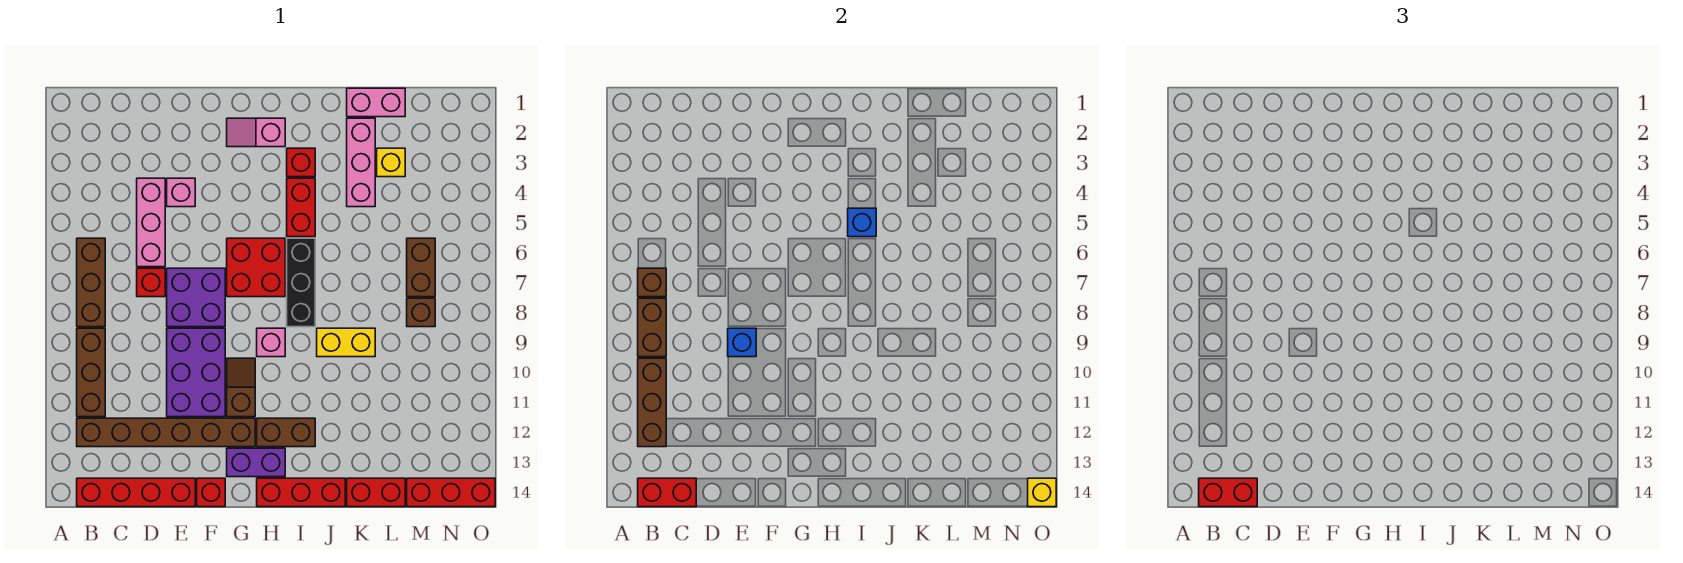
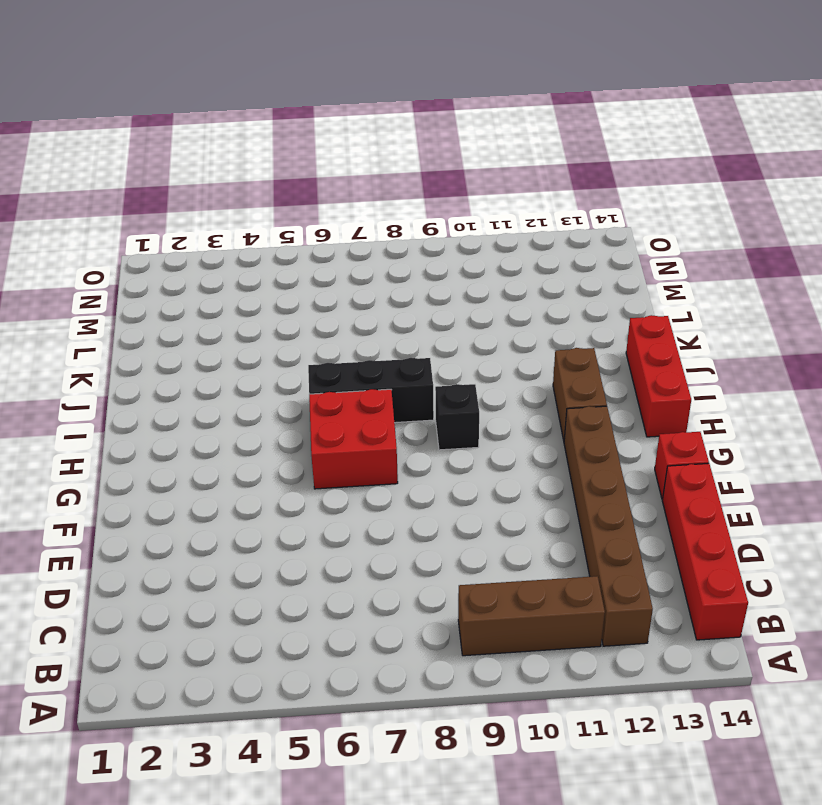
black 1x1 brick [435,384,479,450] -> pink 1x1 brick [257,328,285,357]
none -> brown 1x3 brick [77,238,105,327]
none -> pink 1x3 brick [137,178,165,267]
none -> red 1x1 brick [137,268,165,297]
none -> pink 1x1 brick [167,178,195,207]

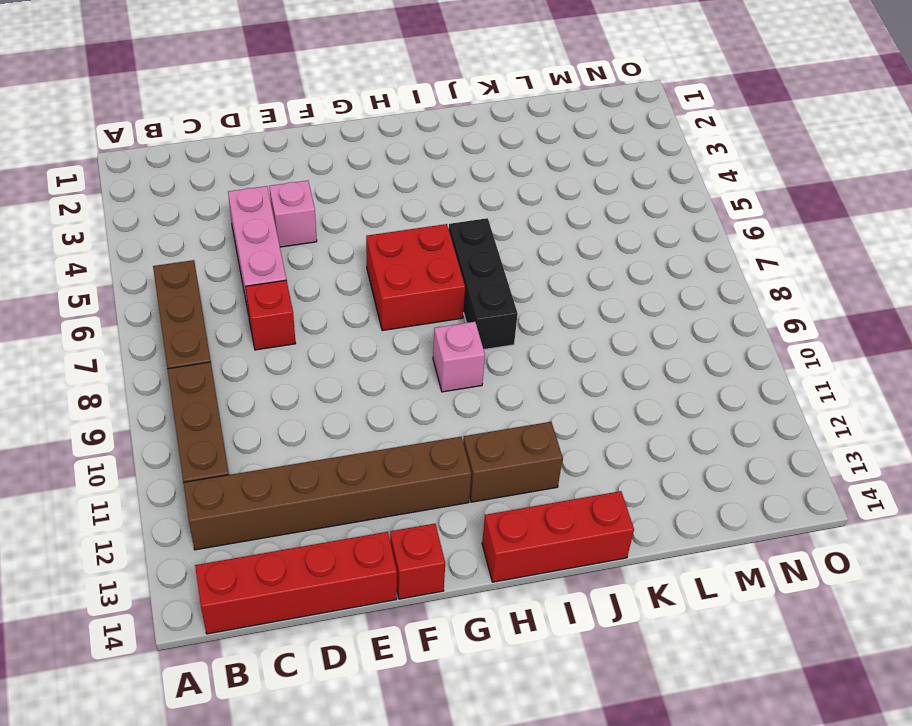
none -> purple 2x2 brick [167,268,225,327]
none -> purple 2x3 brick [167,328,225,417]
none -> pink 1x2 slope [227,118,285,147]
none -> brown 1x2 slope [227,358,255,417]

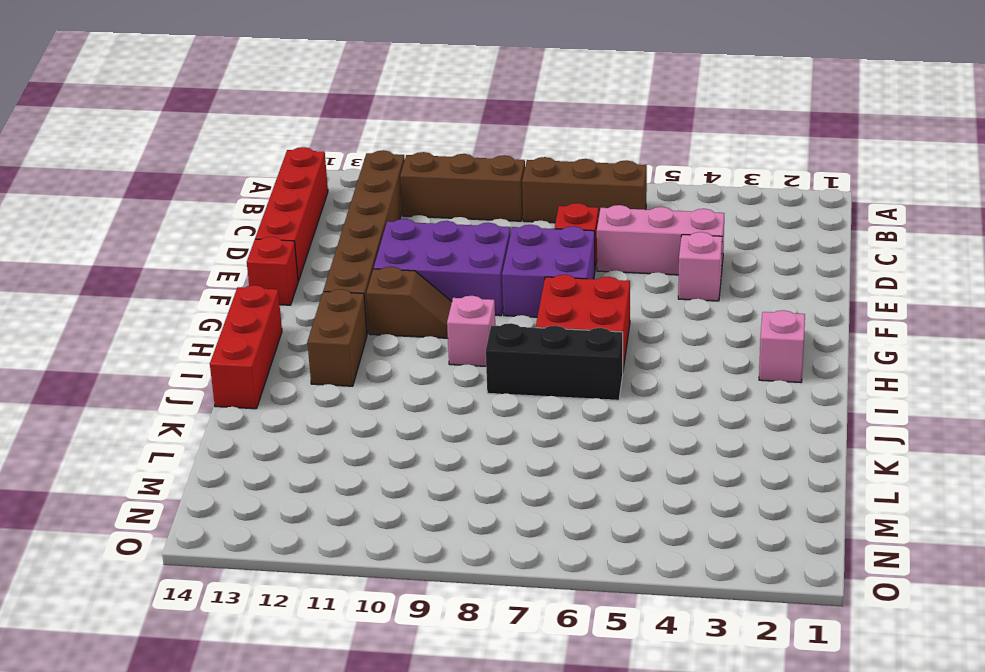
none -> purple 1x2 brick [227,448,285,477]
none -> red 1x1 brick [287,148,315,177]
none -> red 1x2 brick [287,178,315,237]
none -> yellow 1x2 brick [317,328,375,357]

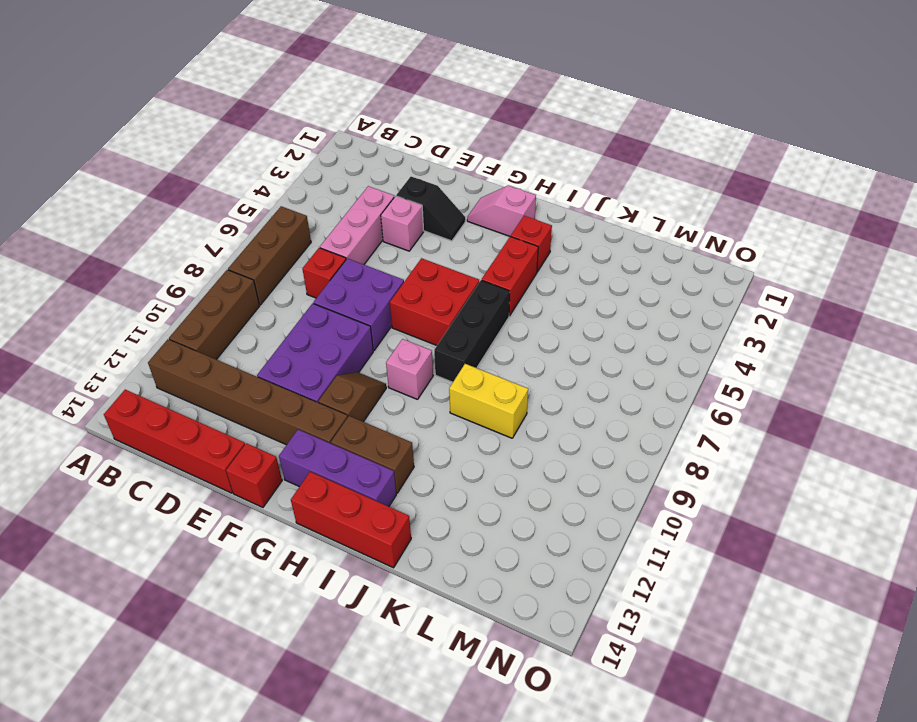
black 1x2 slope [396,177,465,241] -> none
purple 1x3 brick [279,430,396,506] -> purple 1x2 brick [227,448,285,477]
none -> pink 1x2 brick [347,88,405,117]
none -> pink 1x3 brick [347,118,375,207]
none -> red 1x2 brick [347,478,405,507]
none -> yellow 1x1 brick [377,148,405,177]

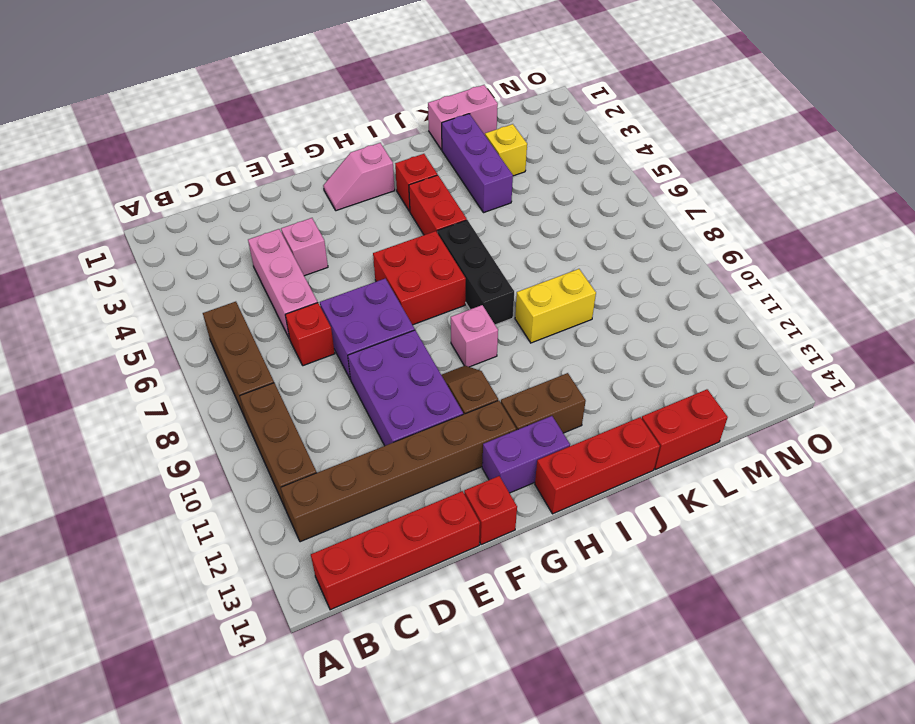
purple 1x3 brick [442,114,513,213] -> pink 1x3 brick [347,118,375,207]
none -> brown 1x2 brick [407,238,435,297]
none -> brown 1x1 brick [407,298,435,327]
none -> red 1x3 brick [407,478,495,507]
none -> brown 1x1 brick [638,268,666,297]

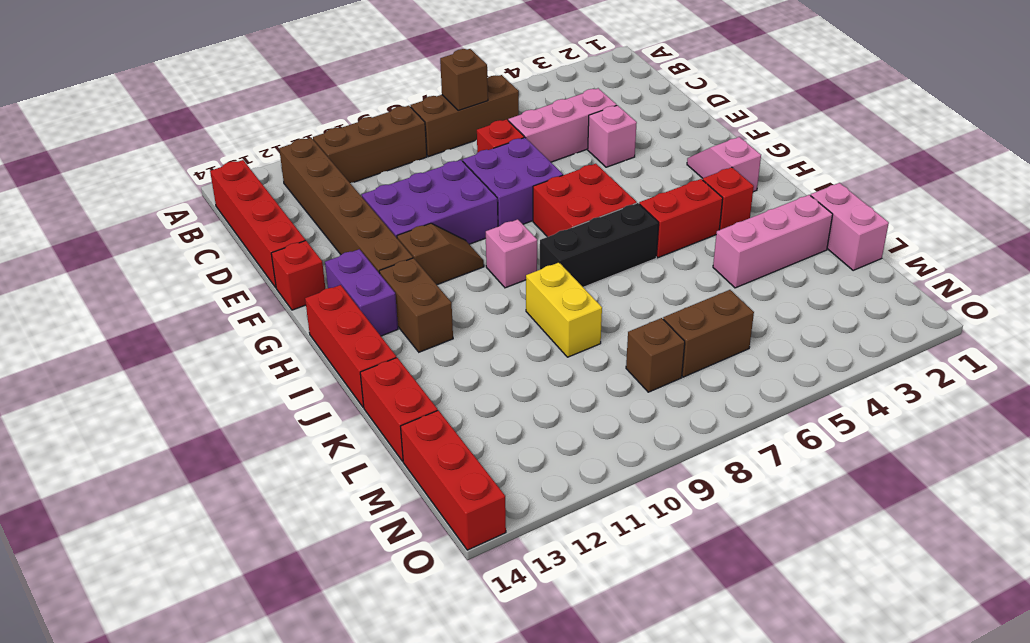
none -> yellow 1x1 brick [377,148,405,177]
none -> brown 1x2 brick [638,298,666,357]
none -> brown 1x3 brick [638,358,666,447]
none -> red 1x2 brick [638,478,696,507]

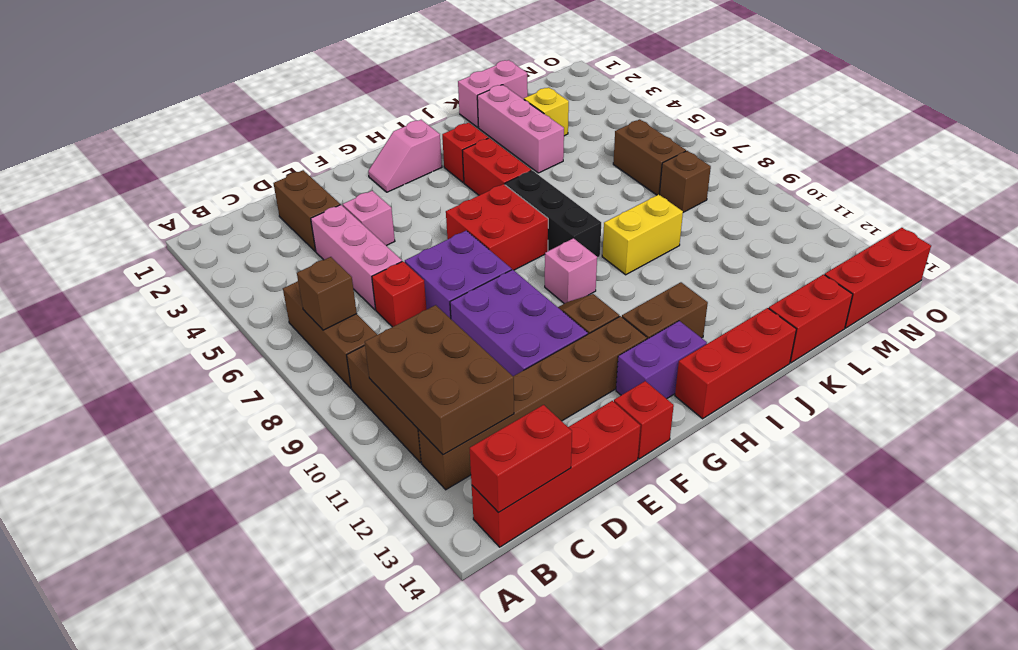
brown 2x3 brick [365,305,514,455] -> brown 1x3 brick [638,358,666,447]
brown 1x2 brick [273,170,340,251] -> brown 1x2 brick moved to [638,298,666,357]
none -> blue 1x1 brick [728,328,756,357]
none -> blue 1x1 brick [848,208,876,237]
none -> yellow 1x1 brick [1028,478,1056,507]
none -> red 1x2 brick [1199,478,1257,507]

